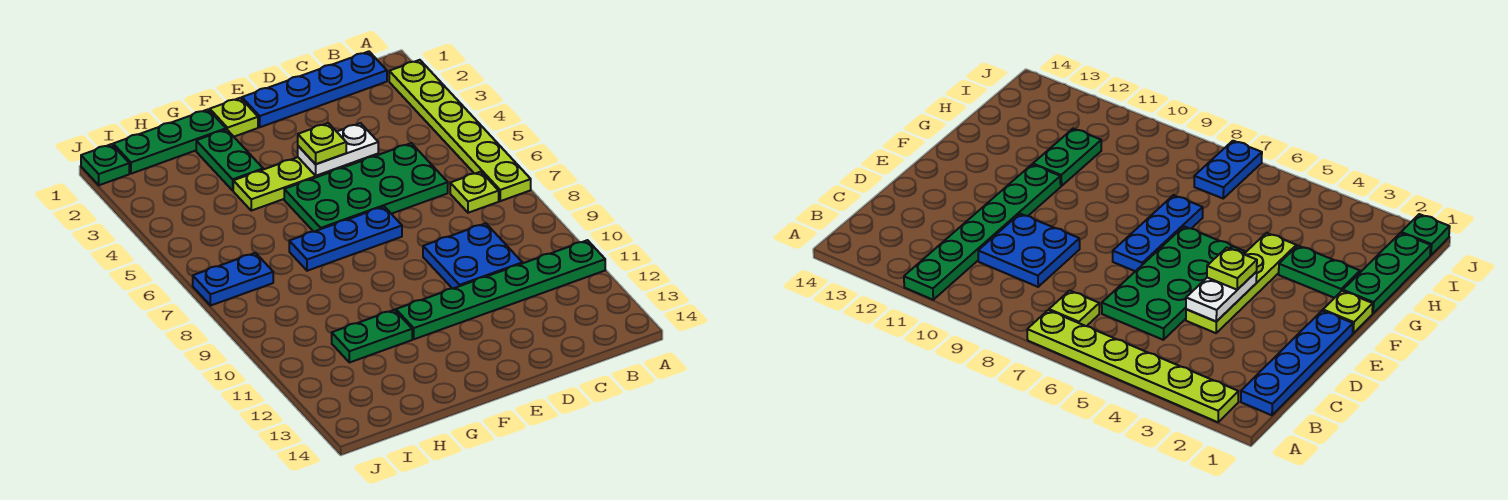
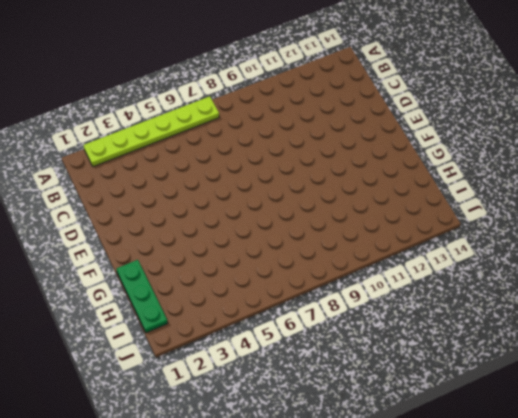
none -> green 1x6 plate [396,240,605,339]
none -> blue 1x4 plate [242,51,387,127]
none -> lime 1x1 plate [450,172,499,213]

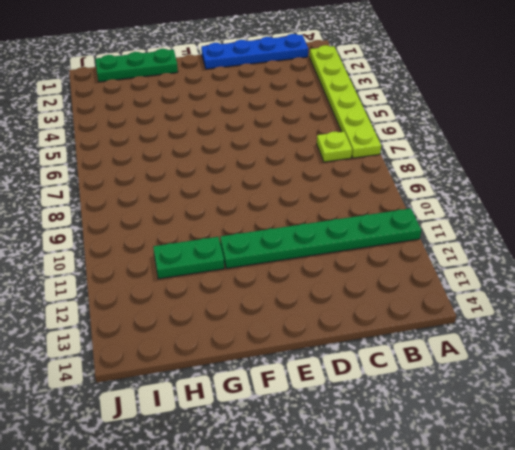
none -> green 2x4 plate [284,143,448,232]
none -> blue 2x2 plate [423,223,522,289]
none -> lime 1x4 plate [233,154,378,211]

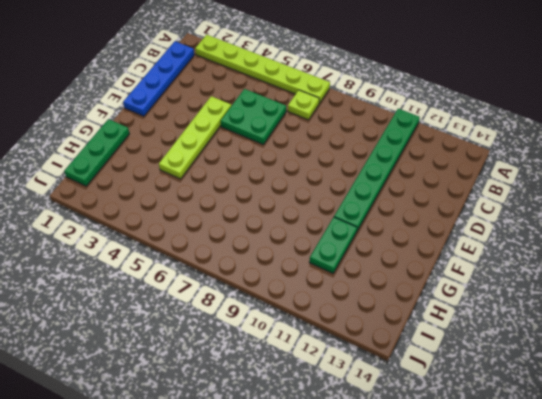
green 2x2 plate [221,89,286,144] -> green 2x4 plate [284,143,448,232]
none -> blue 2x2 plate [423,223,522,289]
none -> blue 1x3 plate [289,207,402,271]
none -> lime 1x1 plate [210,98,258,137]

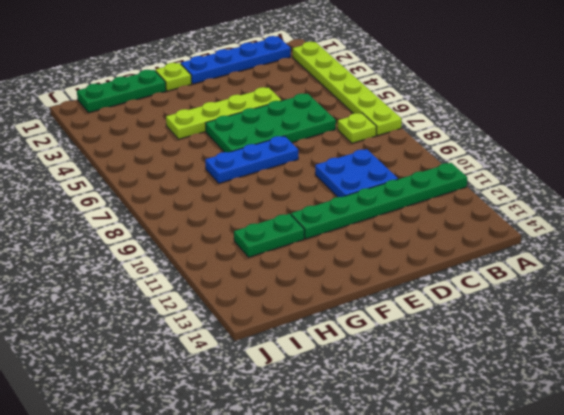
none -> green 1x2 plate [196,129,263,190]
none -> blue 1x2 plate [193,253,273,306]
none -> green 1x1 plate [81,144,129,185]

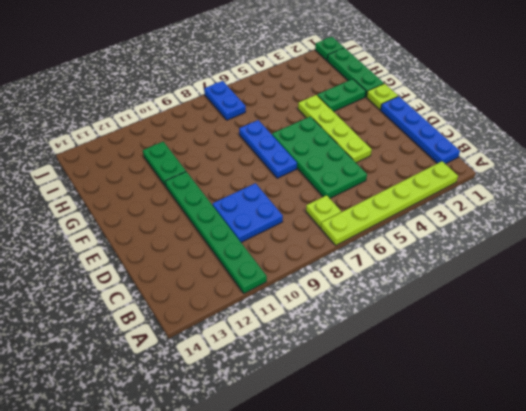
none -> white 1x2 plate [298,123,378,176]
none -> lime 1x1 plate [298,123,346,164]

